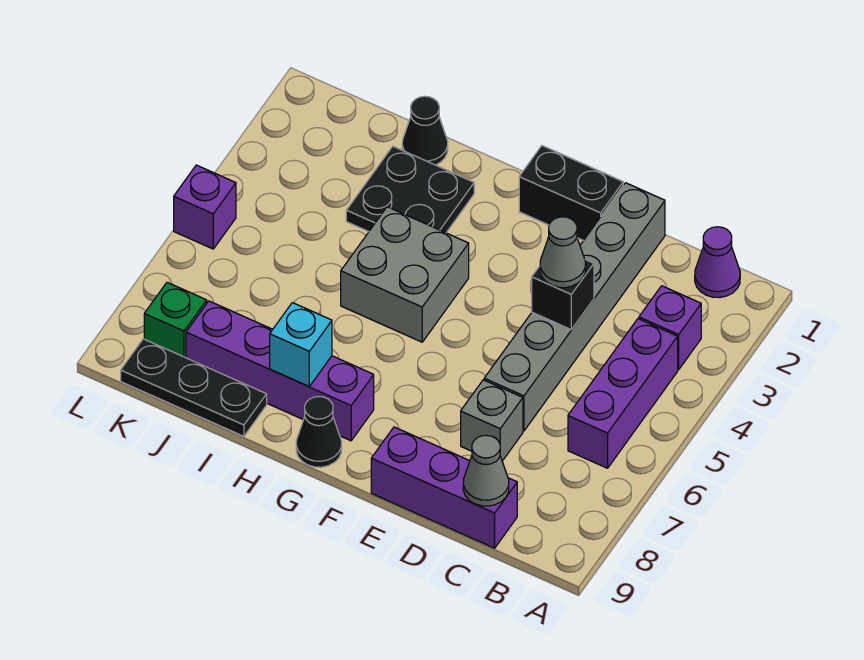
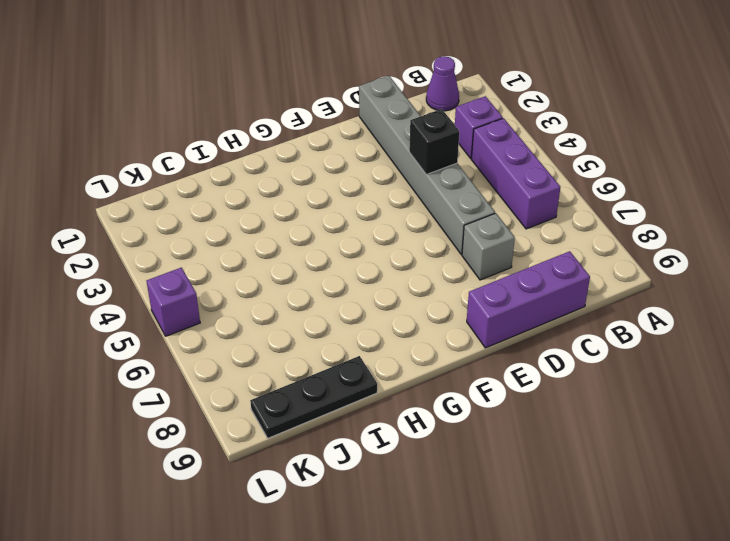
none -> black 1x2 brick [519,146,623,240]
none -> grey 2x2 brick [341,207,469,342]
none -> purple 1x4 brick [186,301,374,441]

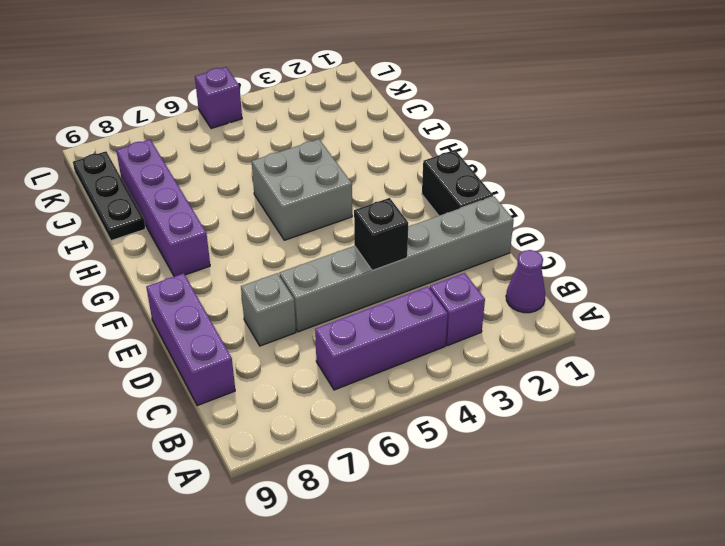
none -> black 1x1 cone [296,397,342,467]
none -> black 2x2 plate [346,146,474,233]
none -> black 1x1 cone [402,96,448,165]

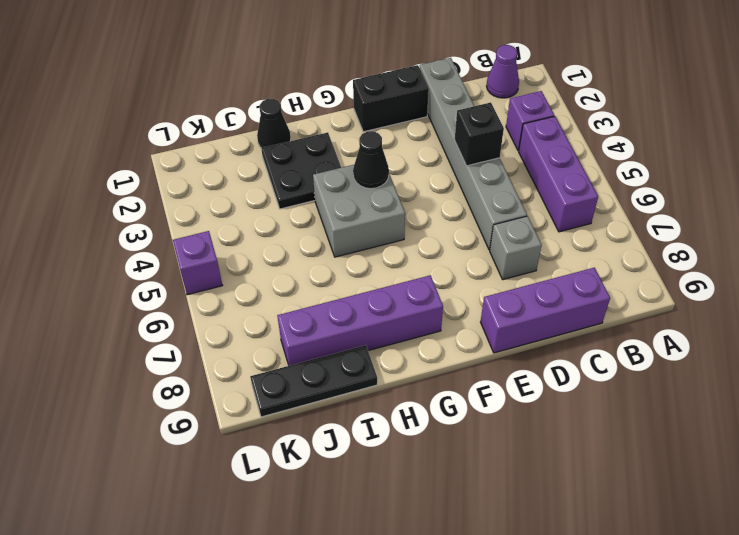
black 1x1 cone [353,131,389,189] -> black 1x1 cone moved to [296,397,342,467]
none -> green 1x1 brick [144,282,207,358]
none -> grey 1x1 cone [463,435,509,506]
none -> cyan 1x1 brick [270,303,332,386]

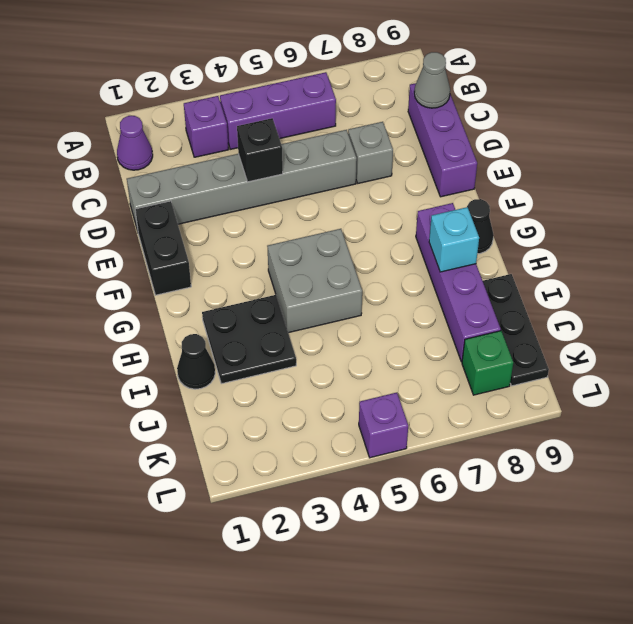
none -> grey 1x1 cone [540,217,586,288]

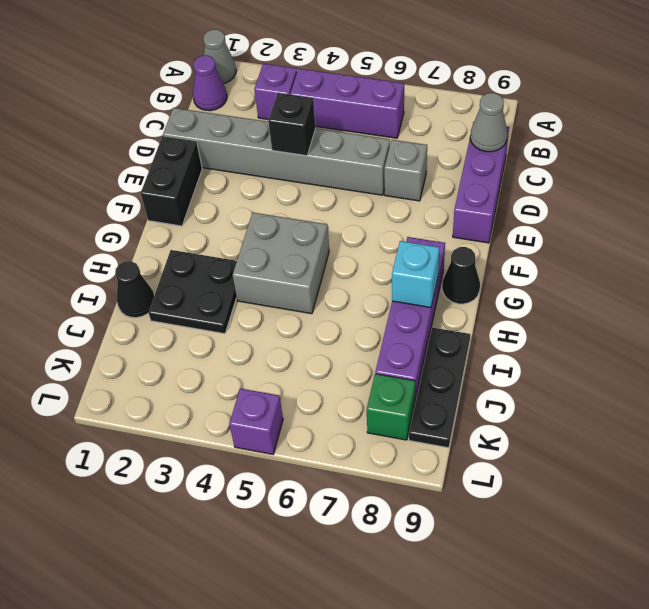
grey 1x1 cone [204,29,236,84] -> grey 1x1 cone moved to [540,217,586,288]

